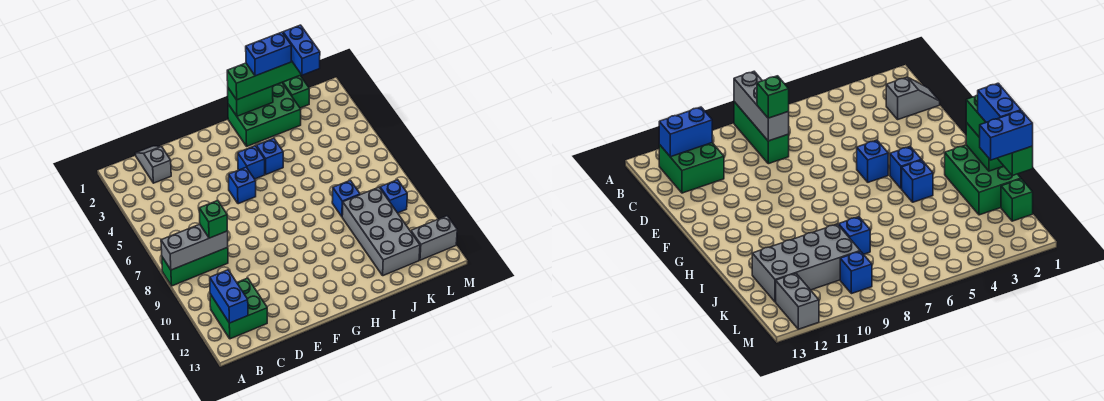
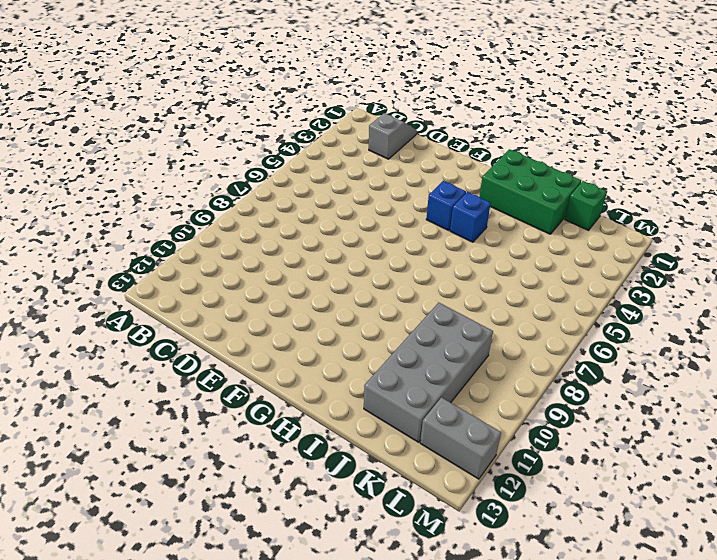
none -> green 1x3 brick [162,247,228,286]
none -> green 2x2 brick [210,278,267,339]
none -> blue 1x1 brick [229,167,256,204]

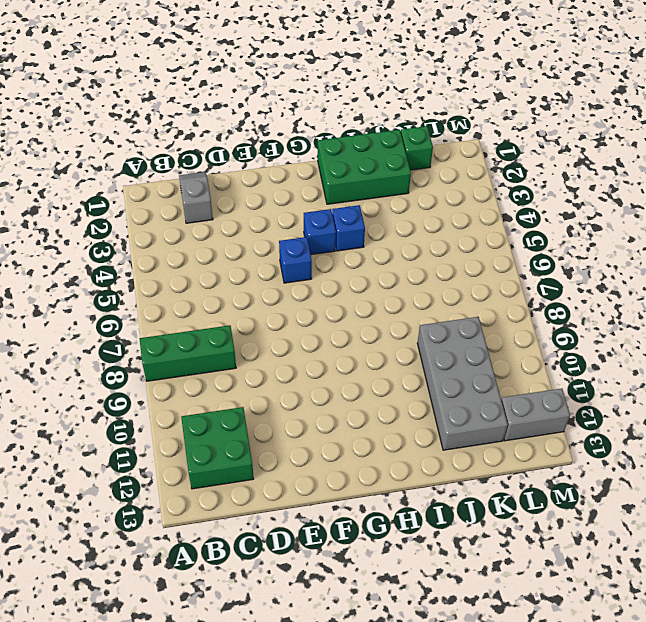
none -> blue 1x1 brick [332,180,360,216]
none -> blue 1x1 brick [380,180,407,213]
none -> grey 1x3 brick [161,224,228,270]

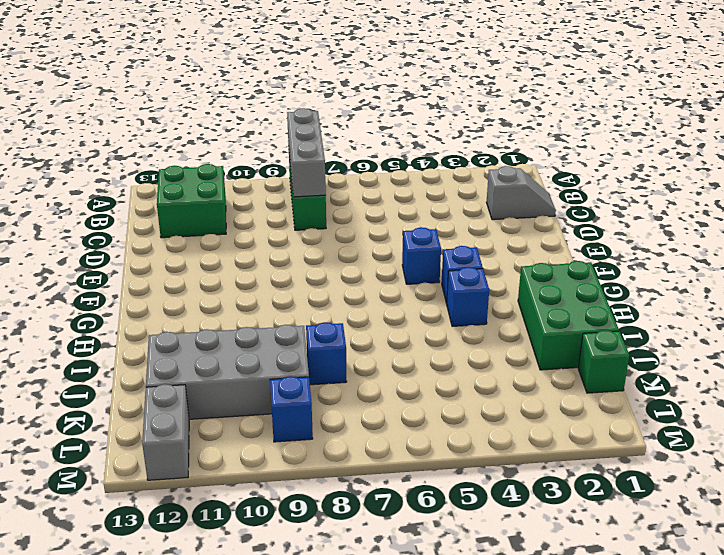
none -> blue 1x2 brick [210,270,248,323]
none -> green 1x2 brick [228,86,273,116]
none -> green 1x1 brick [199,200,227,238]

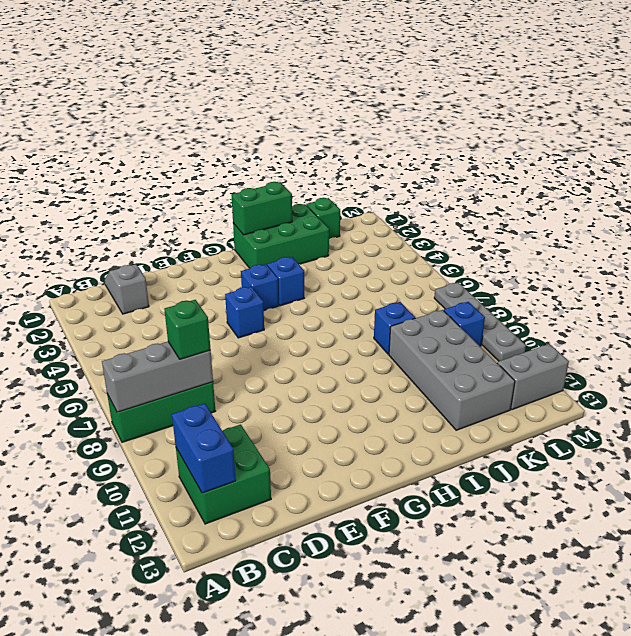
grey 1x4 plate [434,282,526,361] -> none
none -> green 1x4 brick [227,61,301,100]
none -> blue 1x2 brick [246,32,291,76]
none -> blue 1x2 brick [283,25,320,75]

